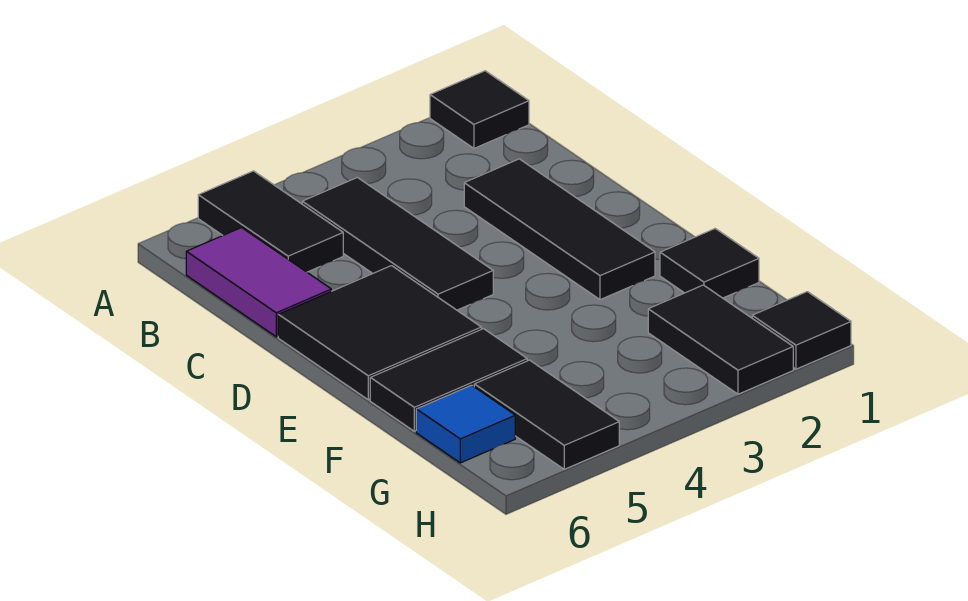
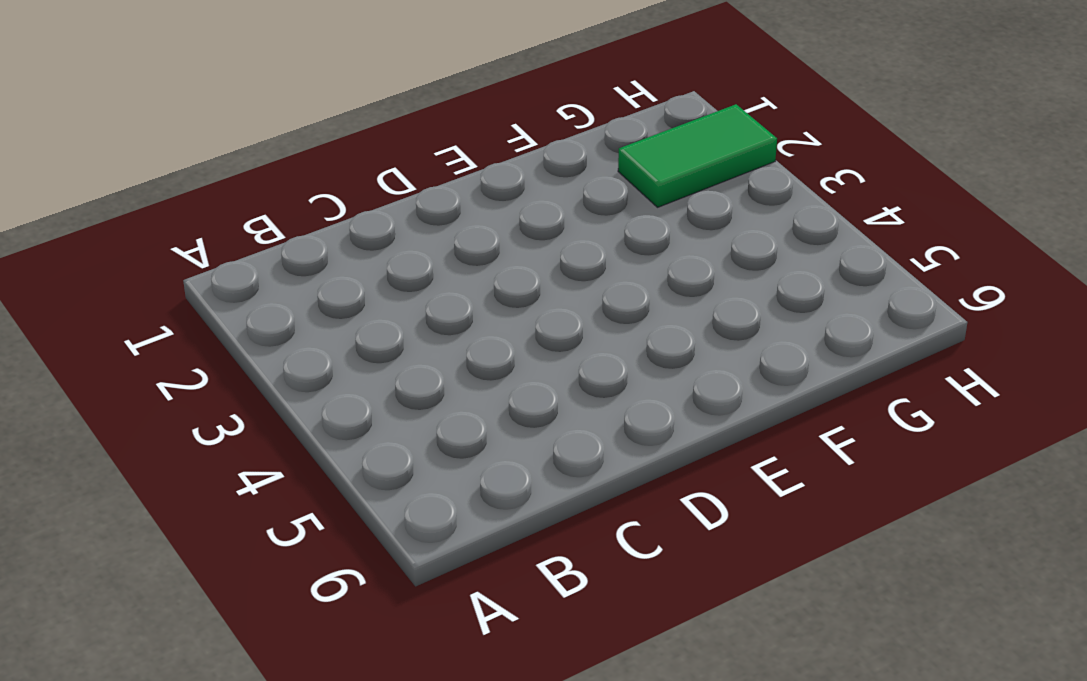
green 1x2 tile [618,104,777,207] -> black 1x2 tile [648,285,793,394]
none -> black 1x1 tile [430,71,529,148]
none -> black 1x2 tile [198,171,343,272]
none -> black 1x3 tile [302,177,493,310]

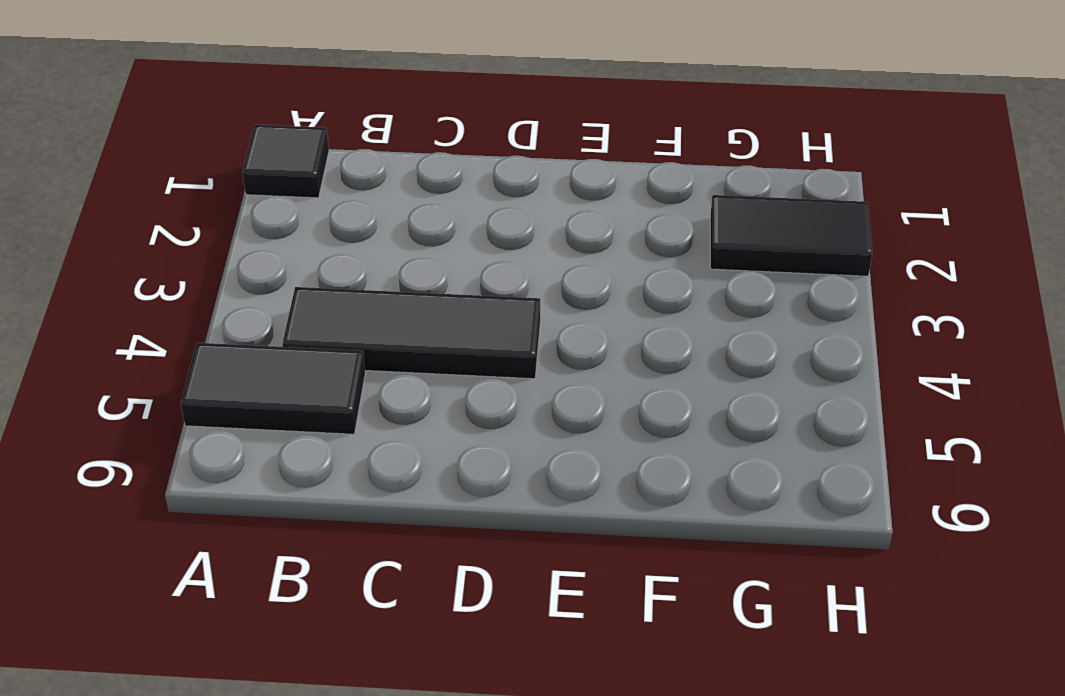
none -> purple 1x2 tile [186,228,331,337]
none -> black 1x3 tile [464,159,655,300]
none -> black 2x2 tile [278,266,481,400]

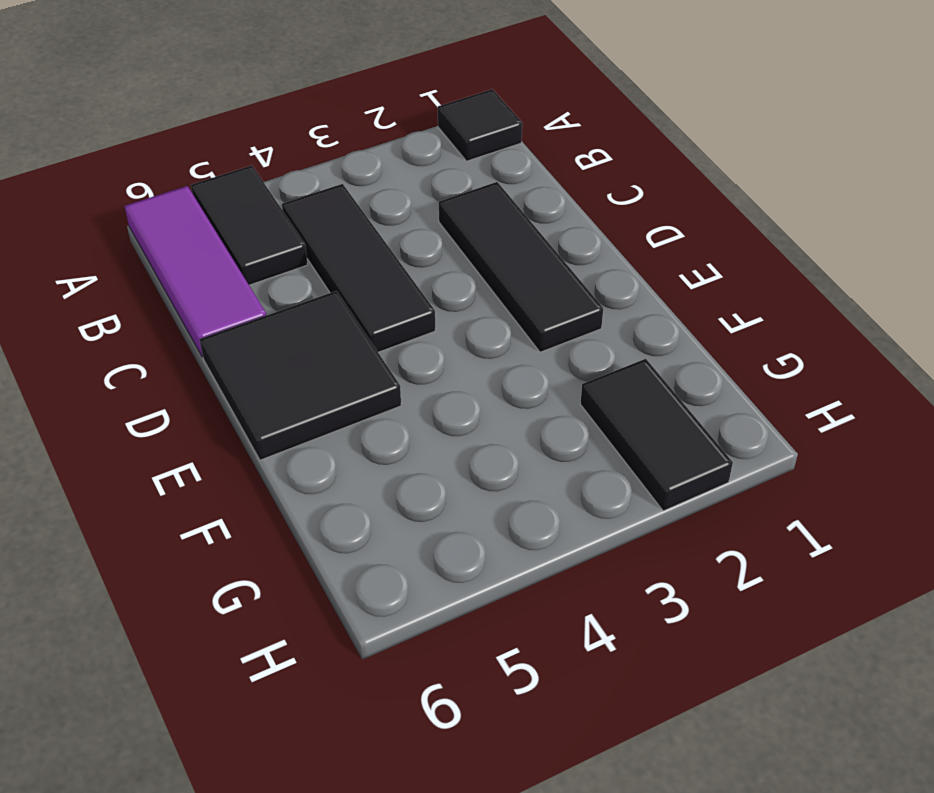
purple 1x3 tile [125,186,266,357] -> purple 1x2 tile [186,228,331,337]
none -> black 1x1 tile [660,229,759,298]
none -> black 1x2 tile [370,329,527,431]
none -> black 1x2 tile [474,360,619,469]

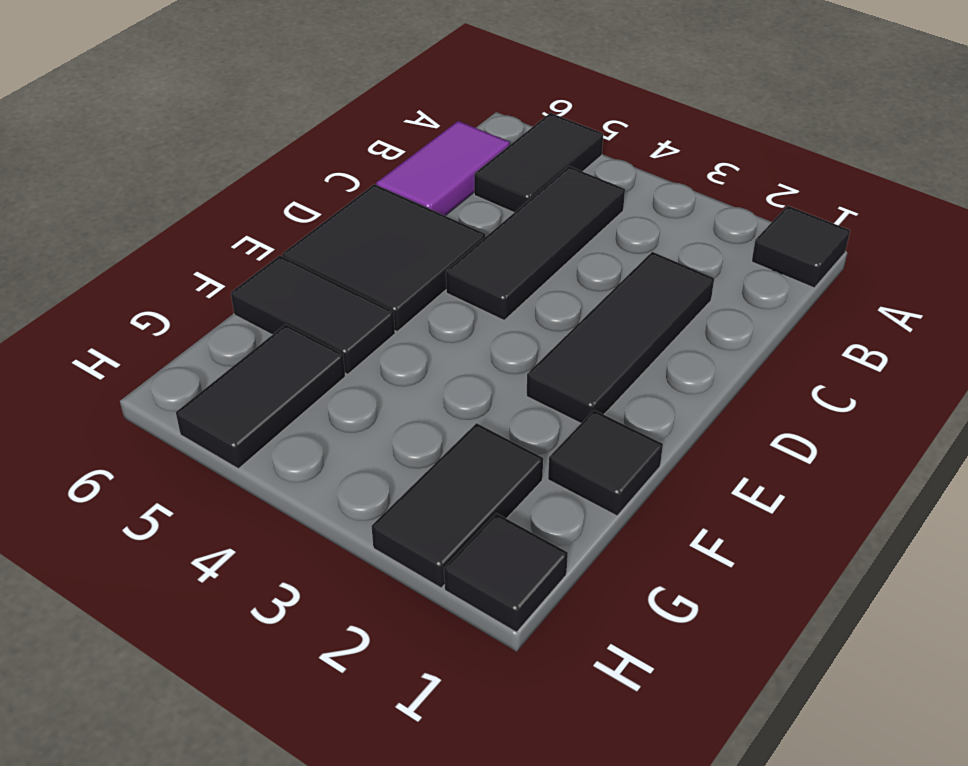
none -> blue 1x1 tile [416,385,515,463]

